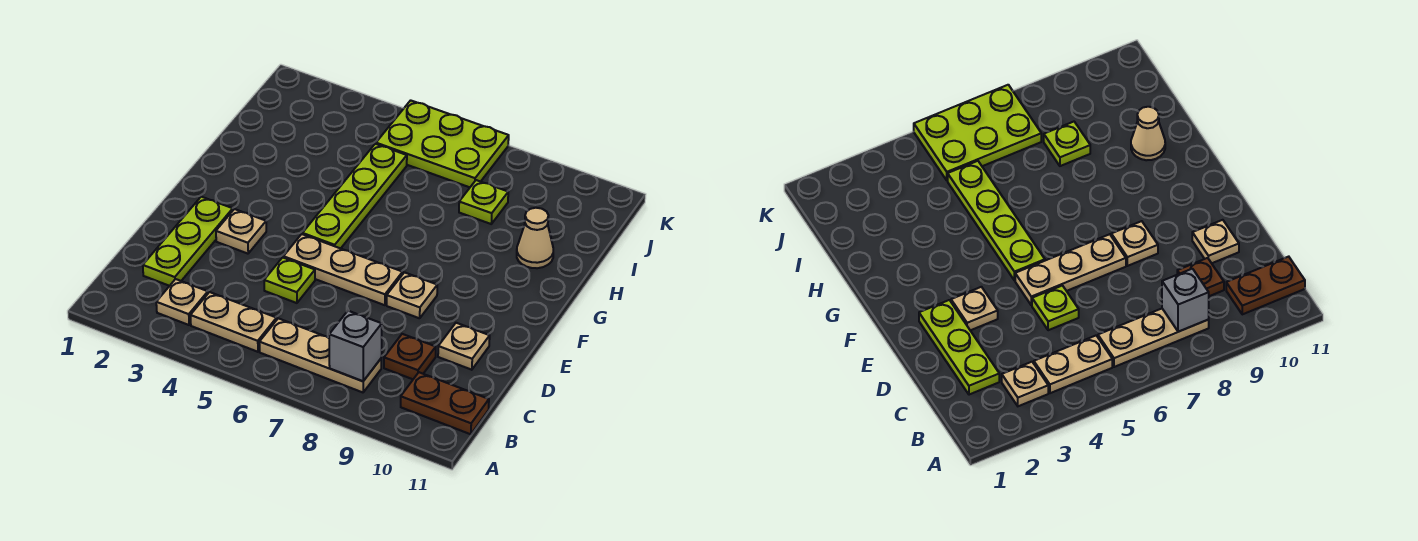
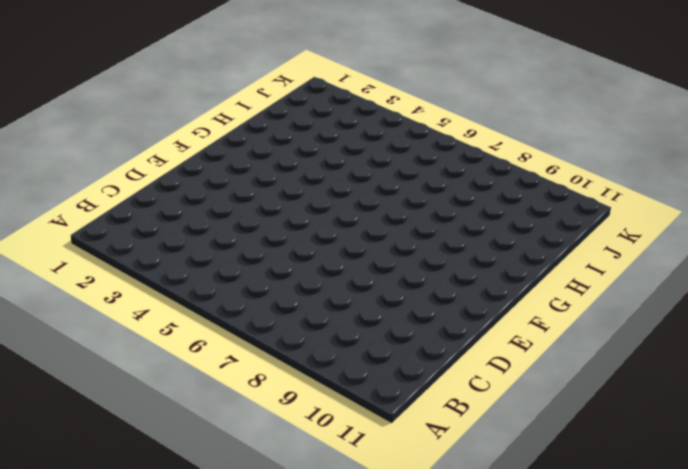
none -> tan 1x1 plate [156,279,208,325]
none -> tan 1x2 plate [190,292,277,352]
none -> tan 1x3 plate [259,318,381,392]

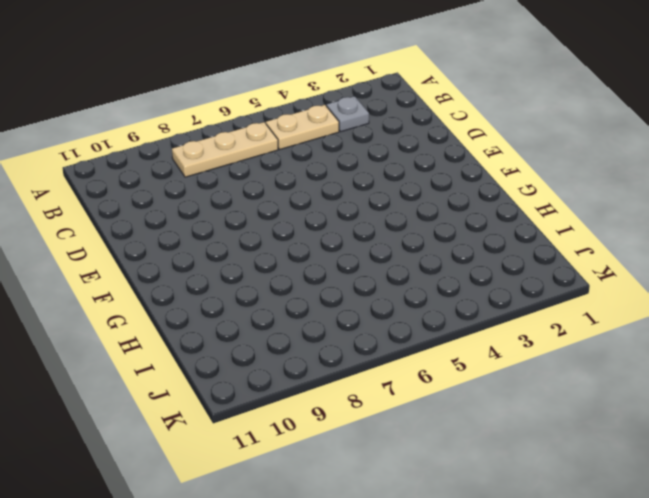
grey 1x1 plate [326,96,369,132] -> tan 1x1 plate [156,279,208,325]
none -> brown 1x2 plate [401,372,489,434]
none -> lime 1x3 plate [143,197,233,286]
none -> brown 1x1 plate [384,334,436,379]

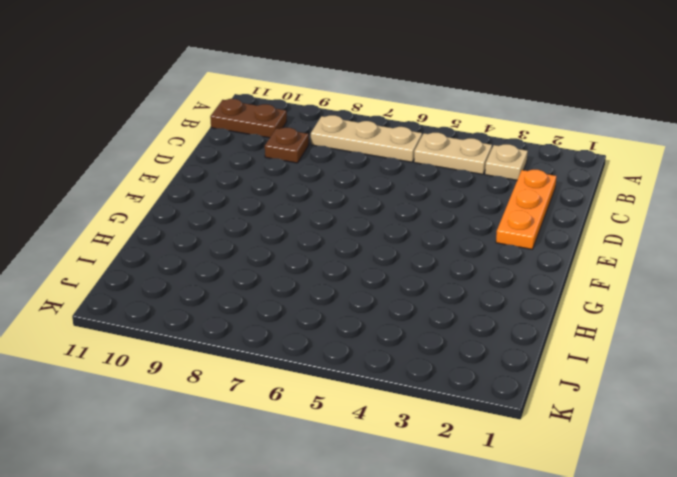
orange 1x3 plate [496,170,556,249] -> lime 1x3 plate [143,197,233,286]
none -> lime 1x1 plate [264,257,315,303]
none -> tan 1x1 plate [438,323,490,370]
none -> tan 1x1 plate [216,209,266,254]

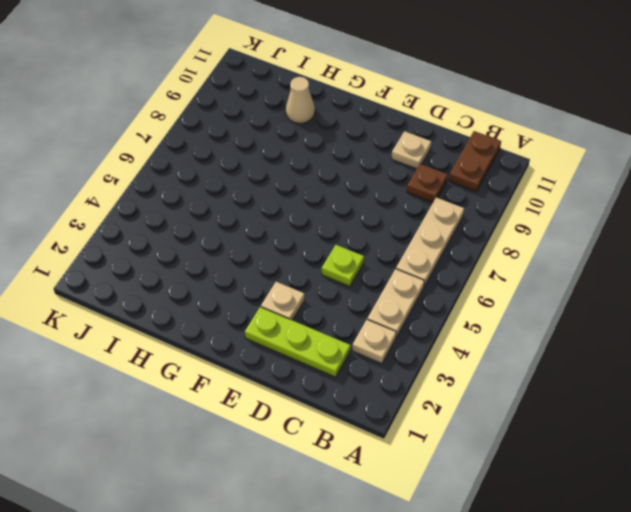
none -> tan 1x3 plate [283,234,403,305]
none -> tan 1x1 plate [387,272,437,318]
none -> lime 1x4 plate [302,144,407,249]

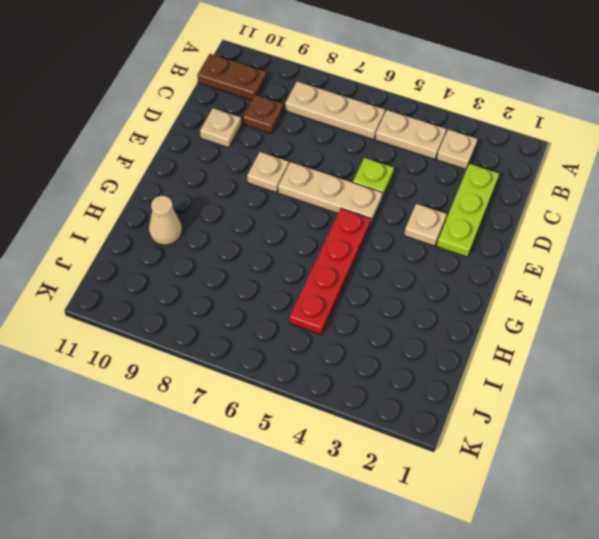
red 1x4 plate [290,208,371,335] -> lime 1x4 plate [302,144,407,249]
none -> lime 1x1 plate [459,180,508,224]
none -> lime 2x3 plate [376,100,509,187]
none -> grey 1x1 brick [329,311,382,381]

